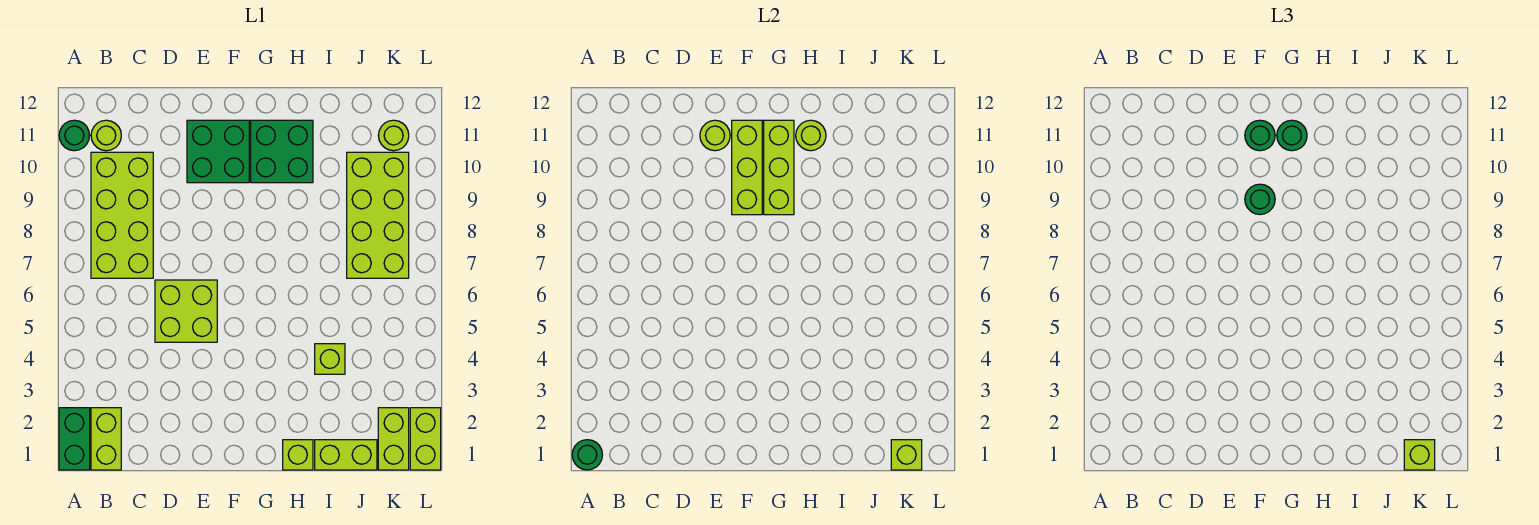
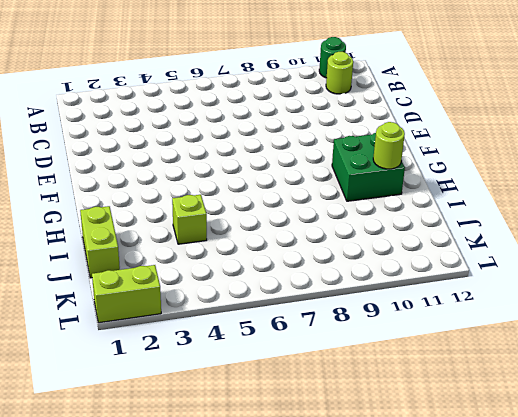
none -> green 1x2 brick [59,408,90,470]
none -> lime 1x2 brick [91,408,121,470]
none -> lime 2x4 brick [91,152,153,278]

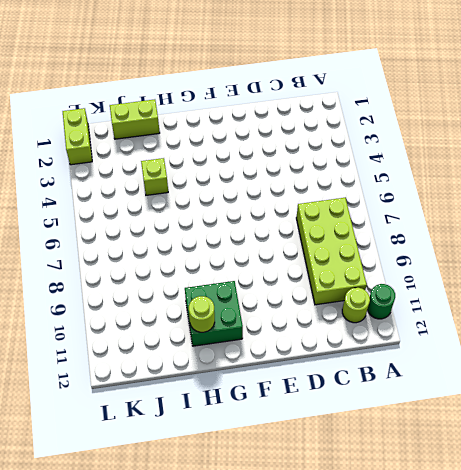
none -> green 1x2 brick [59,408,90,470]
none -> lime 1x2 brick [91,408,121,470]
none -> lime 2x2 brick [155,280,217,342]

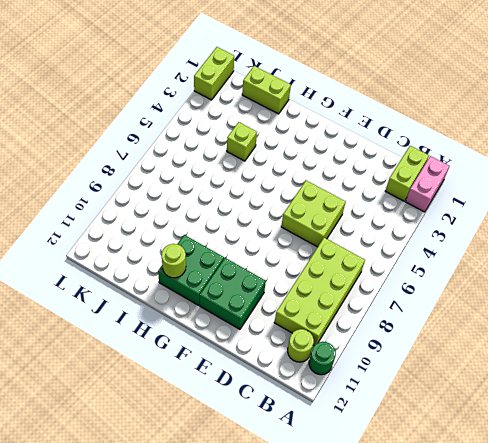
pink 1x2 brick [406,156,449,212] -> green 1x2 brick [59,408,90,470]
none -> lime 1x1 brick [283,440,313,470]
none -> lime 2x4 brick [347,152,409,278]
none -> lime 1x2 brick [378,408,409,470]

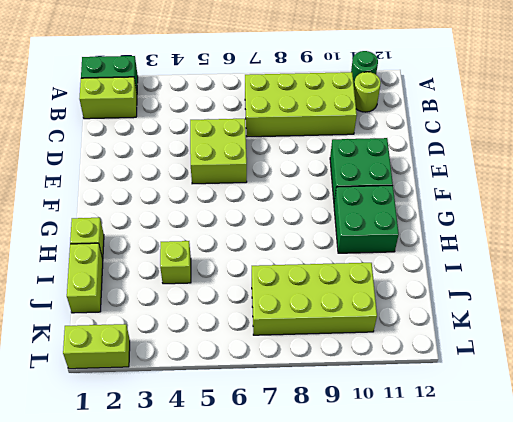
none -> lime 1x2 brick [378,408,409,470]
none -> lime 1x1 round brick [378,120,409,151]
none -> green 1x1 round brick [572,440,602,470]

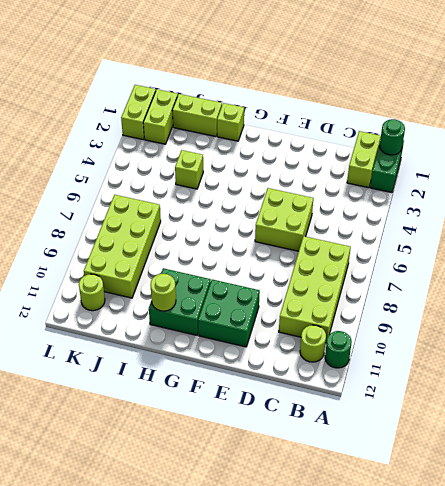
none -> lime 1x1 round brick [700,120,730,151]
none -> lime 1x3 brick [732,120,762,215]
none -> lime 1x3 brick [764,120,794,215]

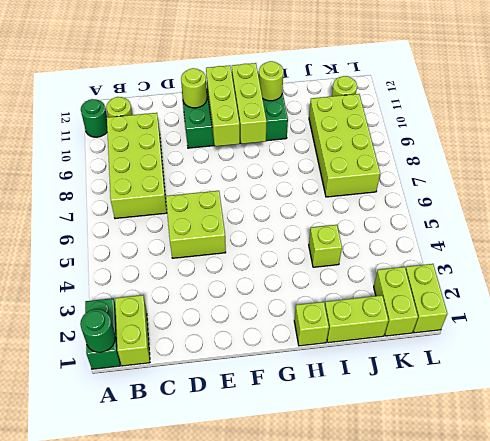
none -> lime 1x1 brick [891,440,922,470]
none -> green 1x1 round brick [1245,184,1275,215]
none -> green 1x1 round brick [1245,120,1275,151]

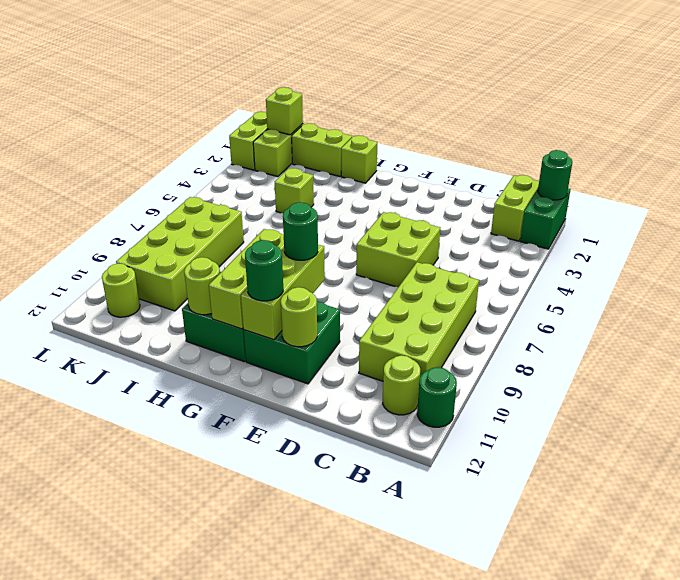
none -> green 1x1 round brick [1277,120,1307,151]
none -> lime 1x1 brick [1404,440,1435,470]

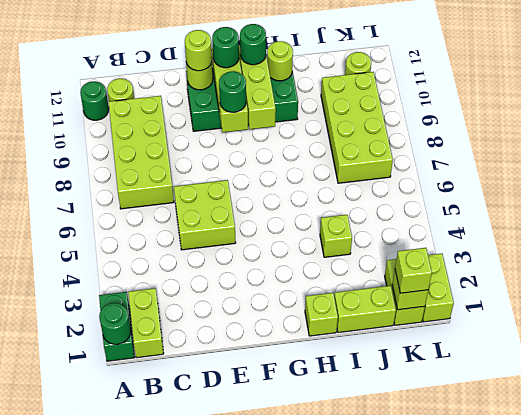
lime 1x1 round brick [185,30,212,71] -> none

